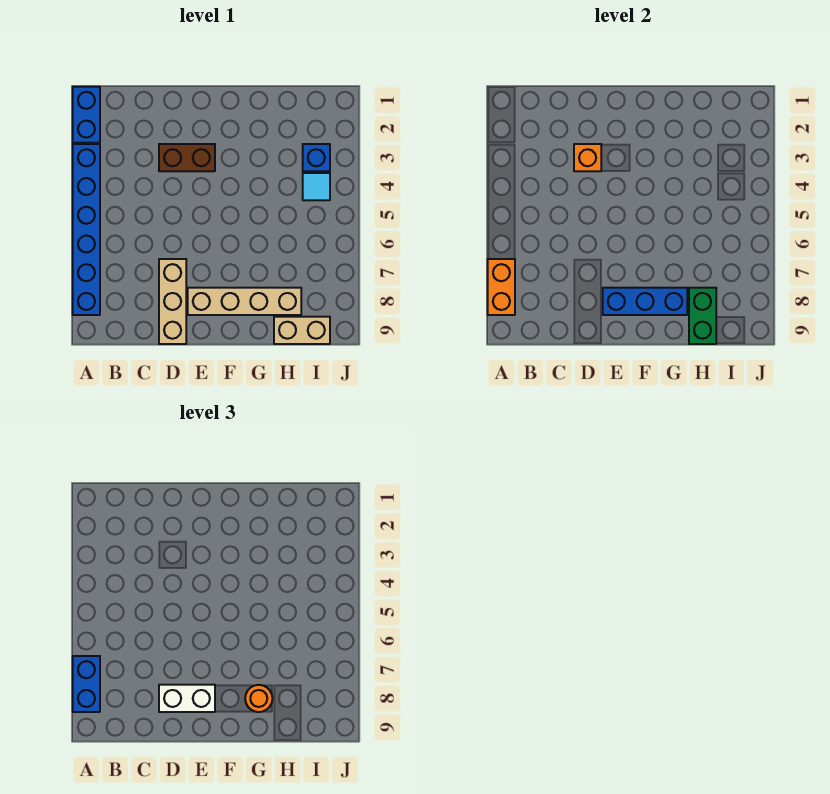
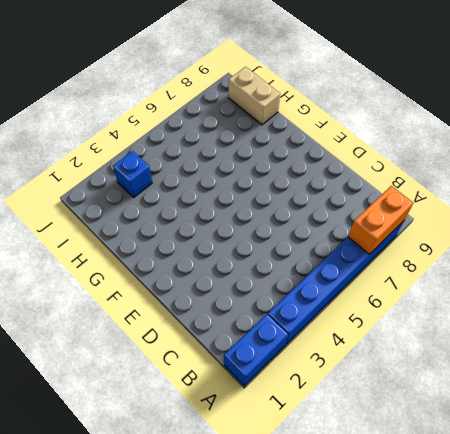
none -> brown 1x2 brick [159,144,215,171]
none -> tan 1x3 brick [159,259,186,344]
none -> tan 1x4 brick [188,288,301,315]

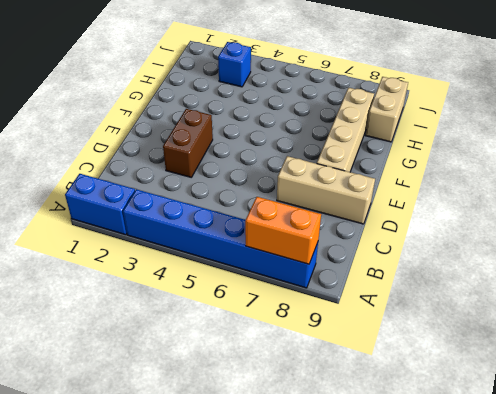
none -> cyan 1x1 tile [303,173,330,200]
none -> orange 1x1 brick [574,144,601,171]
none -> blue 1x3 brick [603,288,687,315]

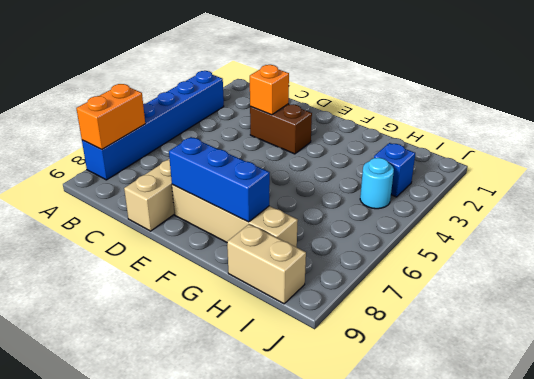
cyan 1x1 round brick [360,158,394,209] -> cyan 1x1 tile [303,173,330,200]
none -> blue 1x2 brick [73,87,100,143]
none -> green 1x2 brick [689,288,716,344]
none -> blue 1x2 brick [73,656,100,712]

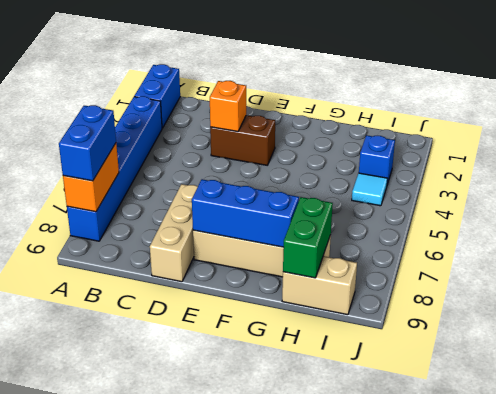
none -> white 1x2 brick [159,685,215,712]
none -> orange 1x1 round brick [245,685,272,712]

